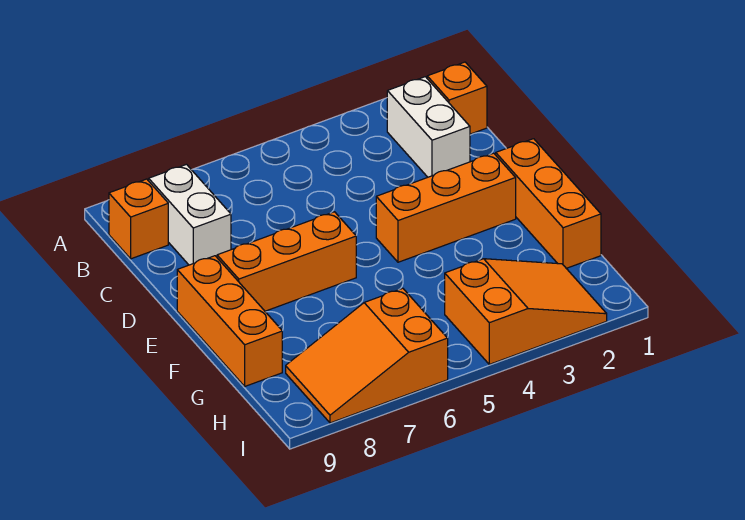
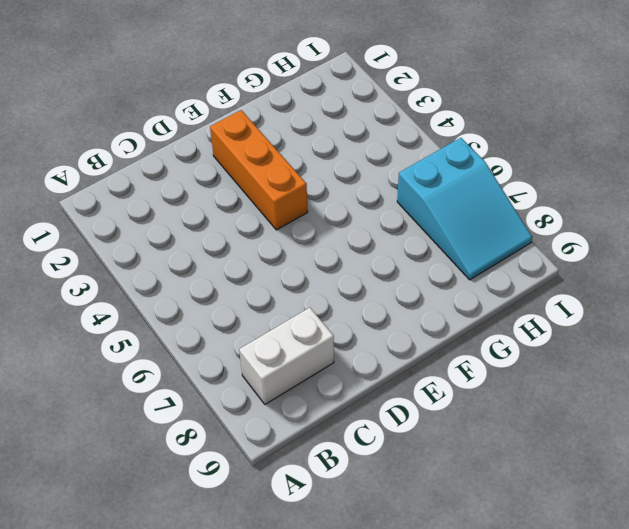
cyan 2x3 slope [397,138,532,280] -> orange 2x3 slope [286,288,448,423]
none -> orange 1x1 brick [427,62,487,134]
none -> white 1x2 brick [387,77,470,177]

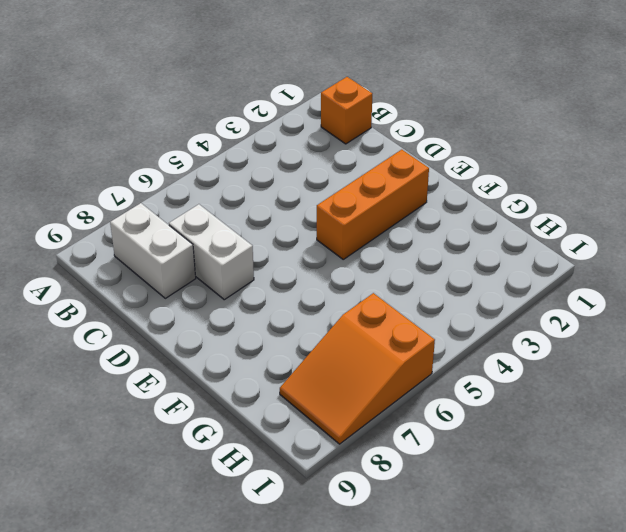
white 1x2 brick [169,204,254,300] -> white 1x2 brick moved to [387,77,470,177]
none -> orange 1x1 brick [109,179,168,259]
none -> orange 1x3 brick [496,139,601,268]

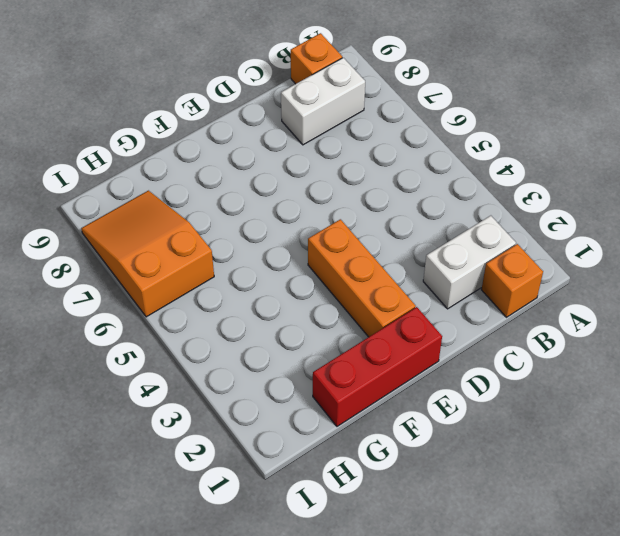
red 1x3 brick [313,307,442,426] -> orange 1x3 brick [496,139,601,268]
none -> orange 1x3 brick [217,212,356,311]
none -> orange 1x3 brick [177,256,282,386]

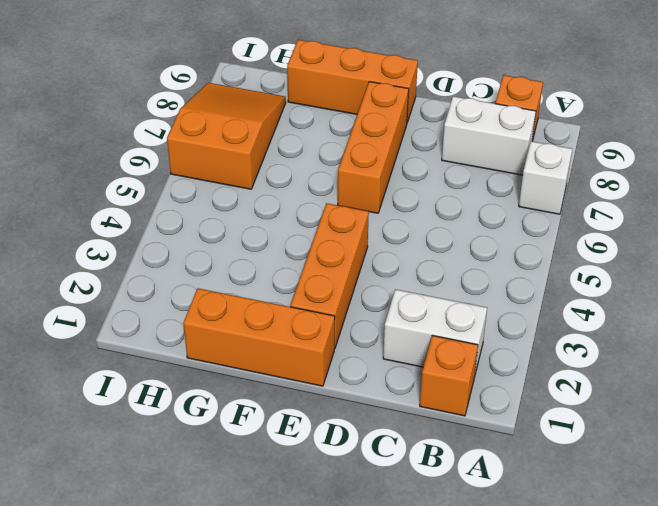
white 1x1 brick [519,141,572,214] -> none
none -> orange 2x3 slope [445,259,607,364]

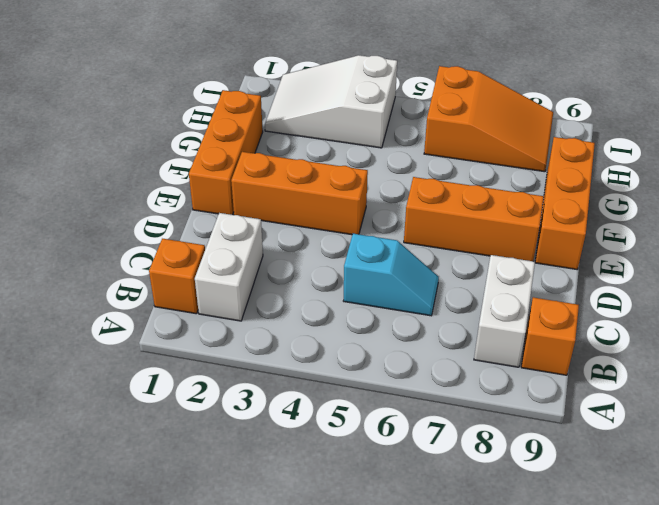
cyan 1x2 slope [343,234,439,316] -> none
white 2x3 slope [265,55,397,148] -> orange 2x3 slope [445,259,607,364]

